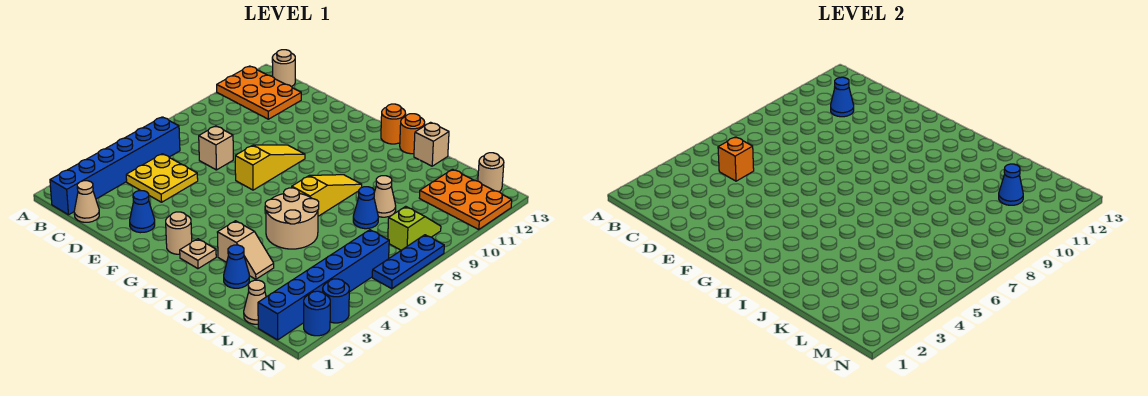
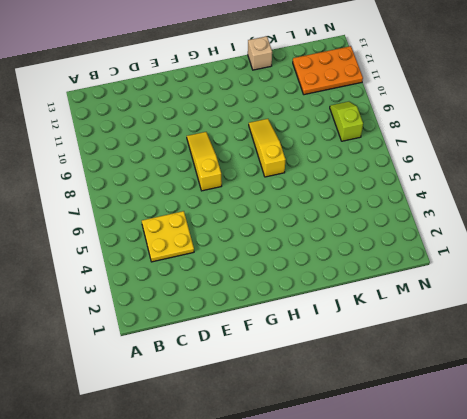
none -> orange 2x3 plate [217,66,301,119]
none -> blue 1x6 brick [50,117,180,215]
none -> tan 1x1 round brick [272,50,295,87]
none -> tan 1x1 cone [74,181,99,222]

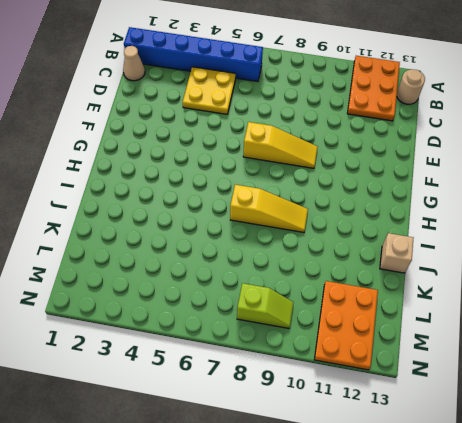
none -> tan 1x1 brick [199,126,233,170]
none -> blue 1x1 cone [130,191,155,233]
none -> tan 1x1 round brick [166,212,192,254]
none -> tan 1x1 plate [180,239,216,269]

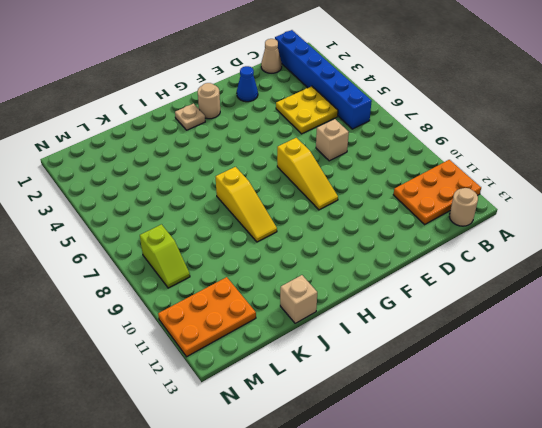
none -> orange 1x1 round brick [381,104,405,144]
none -> tan 1x2 slope [217,221,274,279]
none -> tan 2x2 round brick [265,188,319,249]
none -> orange 1x1 round brick [400,114,425,154]

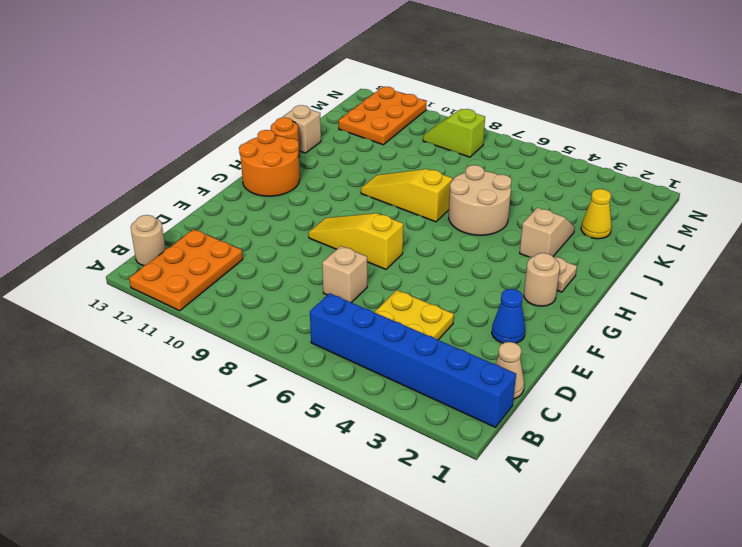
orange 2x2 round brick [239,130,300,196] -> orange 1x1 round brick [381,104,405,144]
yellow 1x1 cone [581,189,612,239] -> none
none -> blue 1x1 cone [224,245,249,288]
none -> blue 1x1 cone [353,187,378,229]
none -> tan 1x1 cone [374,176,396,217]
none -> tan 1x1 cone [244,280,266,324]

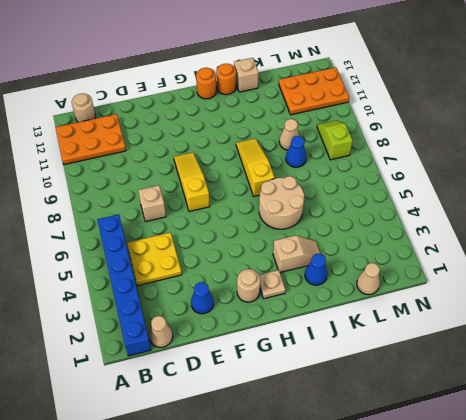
none -> blue 1x6 brick [258,230,389,340]
none -> tan 1x1 round brick [478,153,504,192]
none -> blue 1x1 round brick [304,291,330,336]
none -> blue 1x1 round brick [323,279,349,323]

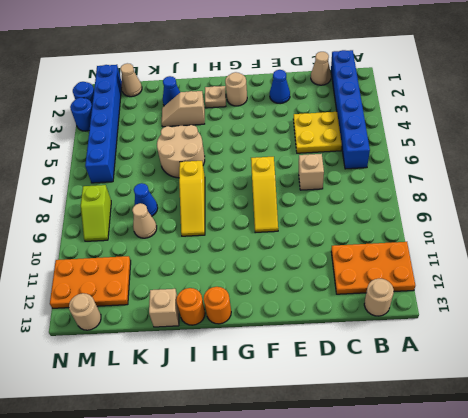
none -> blue 1x3 plate [372,235,444,289]
none -> orange 1x1 brick [718,137,754,181]
none -> blue 1x1 cone [831,77,854,117]
none -> blue 1x1 cone [999,164,1023,205]

